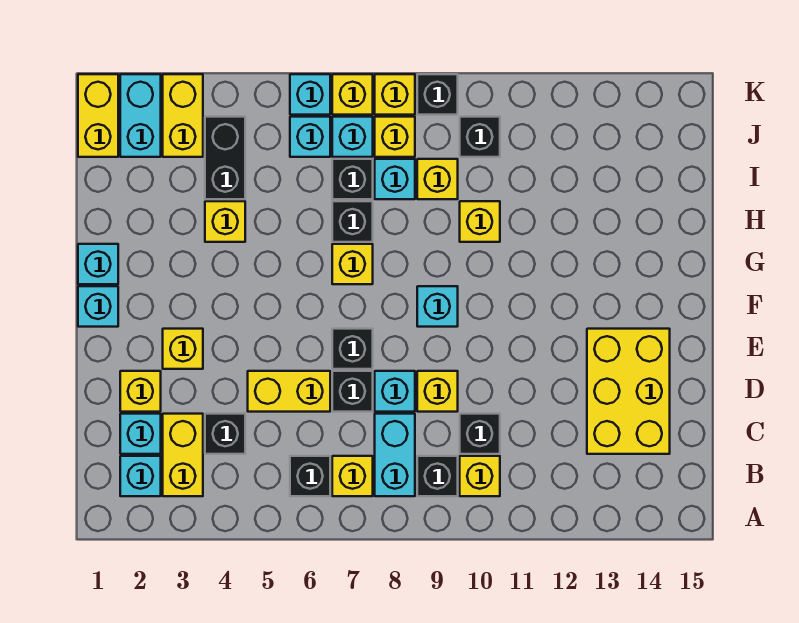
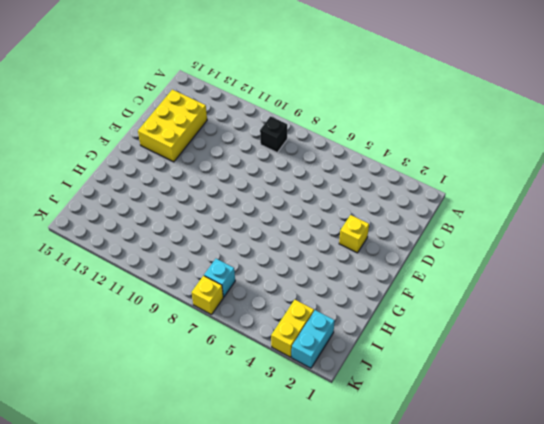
none -> cyan 1x1 brick [120,456,161,496]
none -> yellow 1x2 brick [163,414,203,496]
none -> black 1x1 brick [290,456,330,496]
none -> yellow 1x1 brick [332,456,373,496]

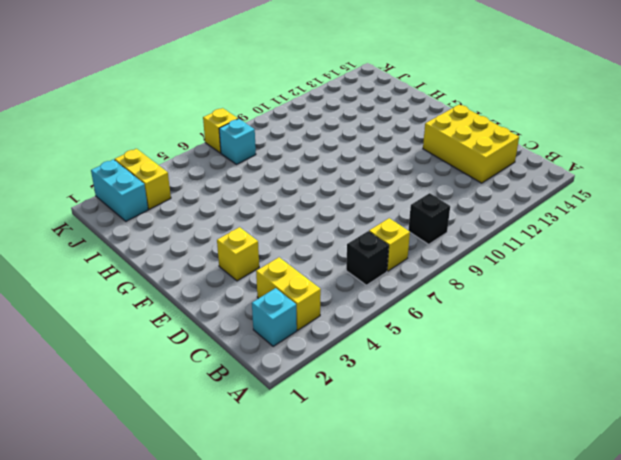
none -> cyan 1x2 brick [375,414,415,496]
none -> yellow 1x1 brick [460,456,500,496]
none -> cyan 1x1 brick [120,414,161,454]
none -> black 1x1 brick [205,414,245,454]

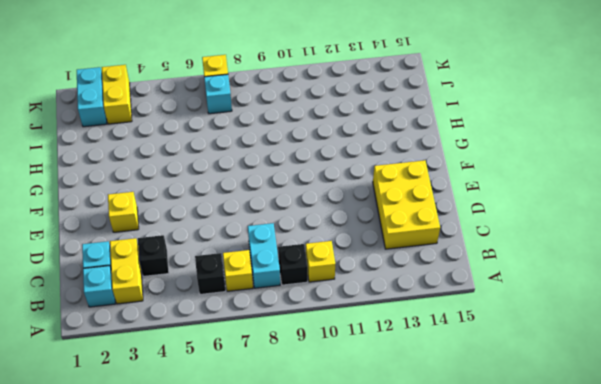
none -> black 1x1 brick [460,414,500,454]
none -> yellow 1x1 brick [120,371,161,412]
none -> yellow 1x2 brick [248,371,330,412]
none -> black 1x1 brick [332,371,373,412]

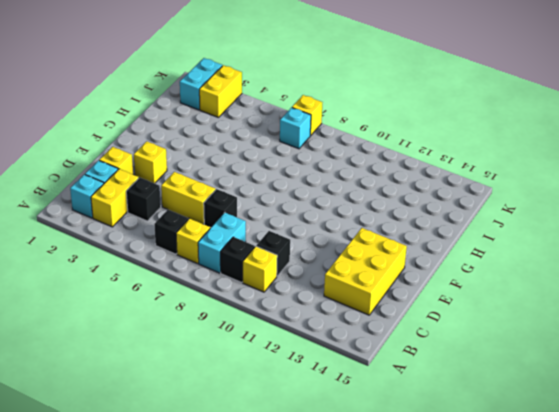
none -> cyan 1x1 brick [375,371,415,412]
none -> yellow 1x1 brick [417,371,458,412]
none -> black 1x1 brick [332,329,373,369]
none -> cyan 1x1 brick [78,286,118,327]

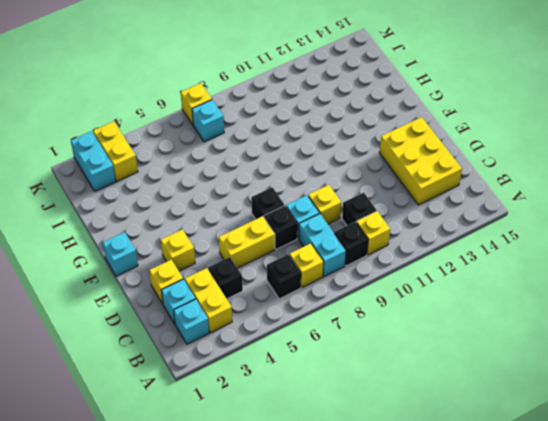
none -> cyan 1x1 brick [417,286,458,327]
none -> cyan 1x1 brick [78,244,118,284]
none -> yellow 1x1 brick [332,244,373,284]
none -> yellow 1x1 brick [205,201,245,242]

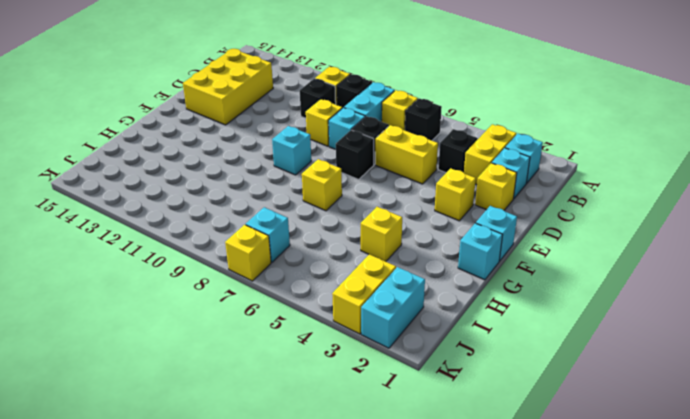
none -> black 1x1 brick [332,201,373,242]
none -> yellow 1x1 brick [460,201,500,242]
none -> black 1x2 brick [205,117,245,199]
none -> black 1x1 brick [332,159,373,199]

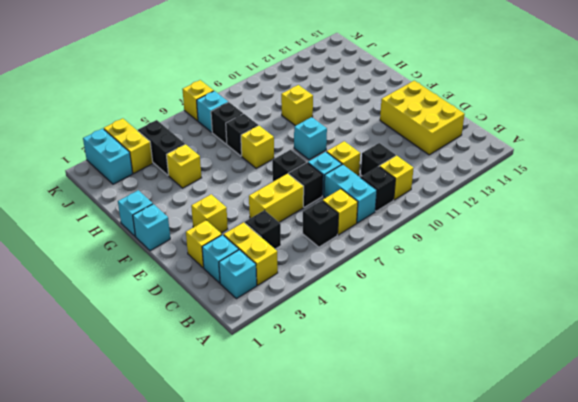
none -> cyan 1x1 brick [375,159,415,199]
none -> yellow 1x1 brick [417,159,458,199]
none -> yellow 1x2 brick [78,74,118,157]
none -> cyan 1x1 brick [290,117,330,157]

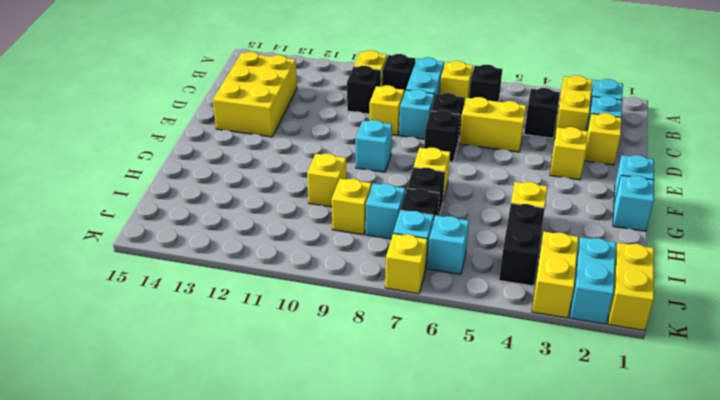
none -> yellow 1x1 brick [375,117,415,157]
none -> black 1x1 brick [460,117,500,157]
none -> cyan 1x1 brick [290,74,330,115]
none -> yellow 1x1 brick [375,74,415,115]

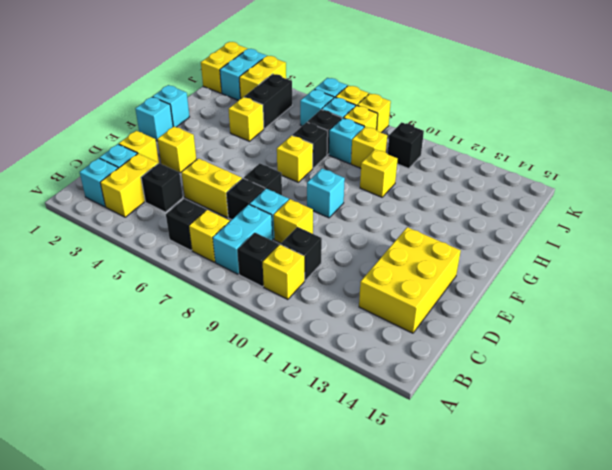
none -> black 1x1 brick [417,74,458,115]

